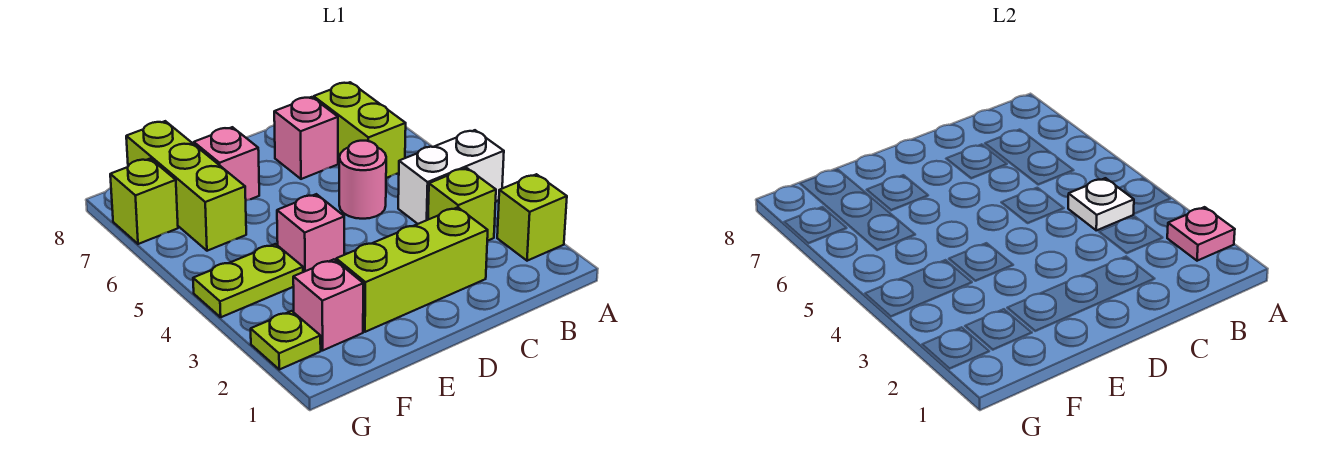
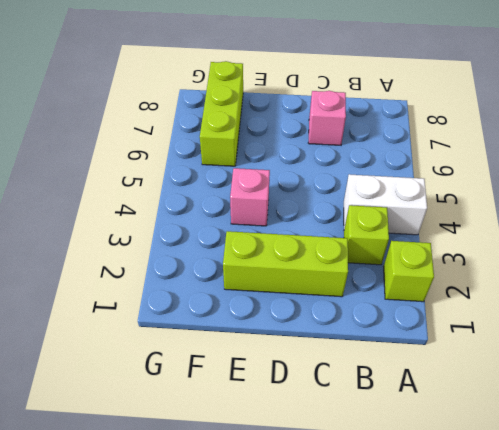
none -> lime 1x2 brick [314,82,406,178]
none -> pink 1x1 round brick [339,141,386,219]
none -> pink 1x1 brick [194,127,259,201]

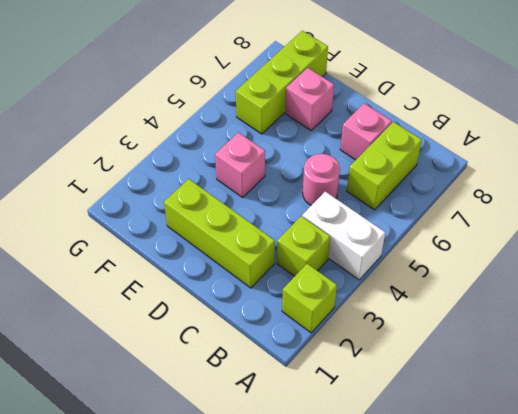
none -> pink 1x1 brick [293,259,363,350]
none -> lime 1x2 plate [193,244,303,317]
none -> lime 1x1 plate [251,311,321,370]

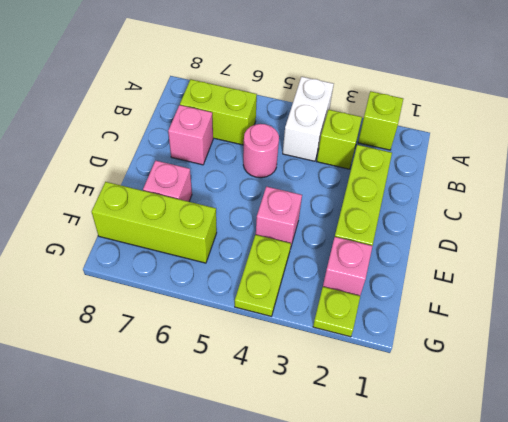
none -> lime 1x1 brick [110,159,178,244]
none -> pink 1x1 plate [1167,207,1235,261]
none -> white 1x1 plate [1068,178,1134,230]

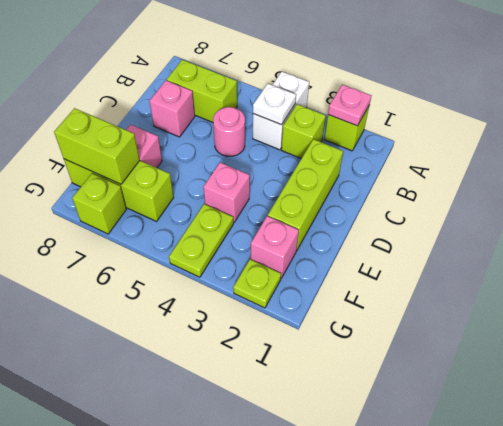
lime 1x2 brick [54,108,140,184] -> none

